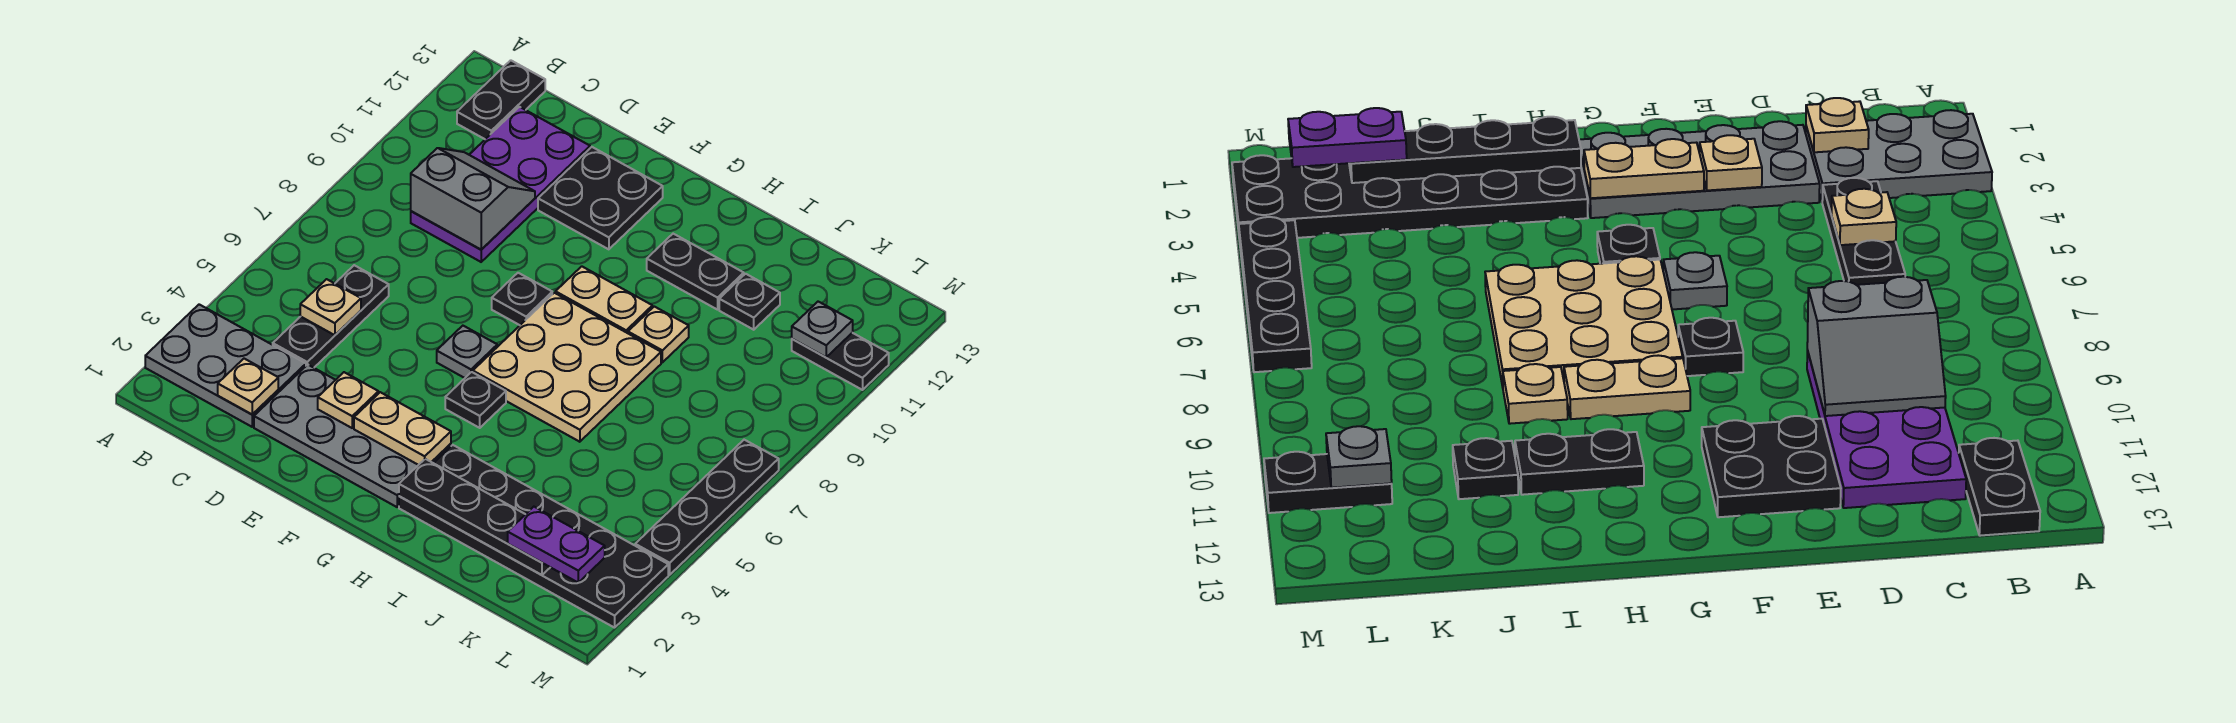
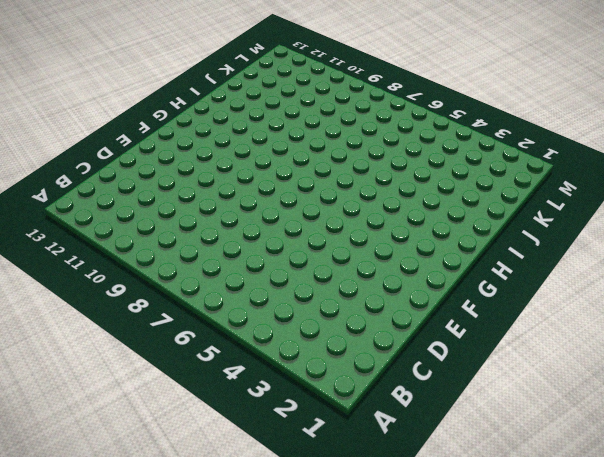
none -> grey 2x3 plate [145,304,306,427]
none -> black 1x2 plate [457,60,545,139]
none -> black 1x3 plate [273,265,389,368]

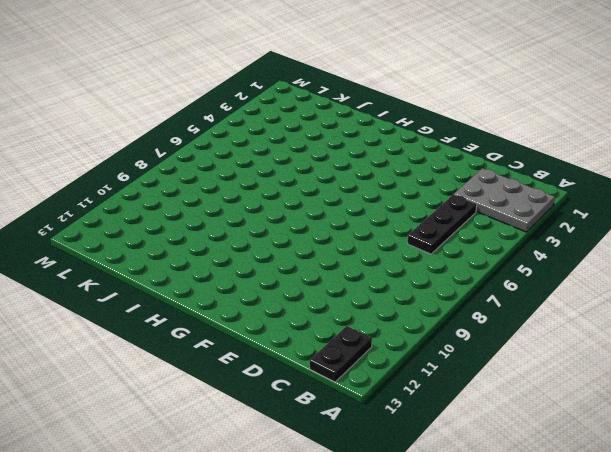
none -> purple 2x4 plate [411,107,590,262]
none -> grey 2x4 plate [254,365,451,507]
none -> black 2x2 plate [538,147,663,249]

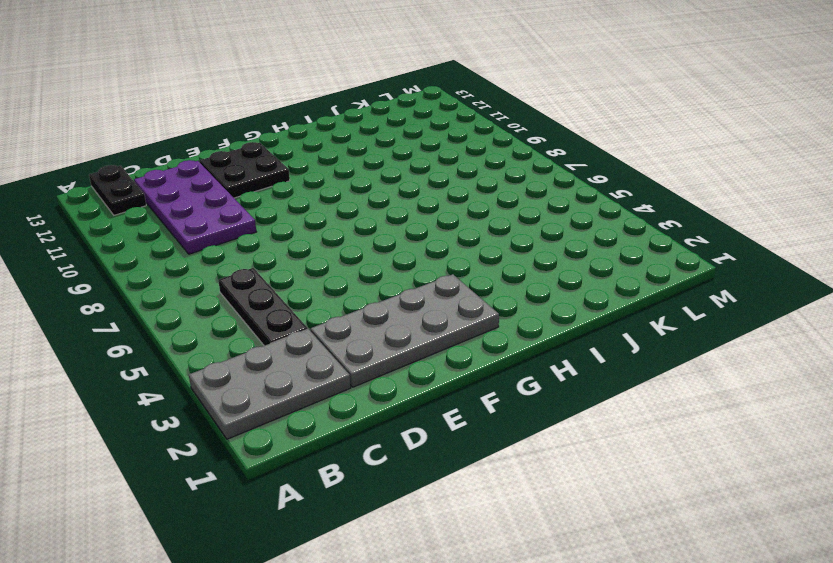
none -> grey 1x1 plate [437,326,497,378]
none -> black 1x1 plate [492,273,552,325]
none -> black 1x1 plate [445,372,506,428]

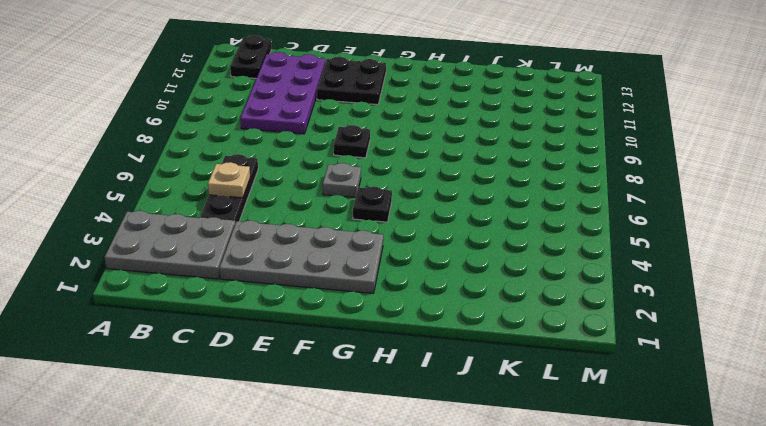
none -> tan 3x3 plate [473,293,661,442]
none -> tan 1x2 plate [555,266,652,333]
none -> black 2x6 plate [399,445,668,628]

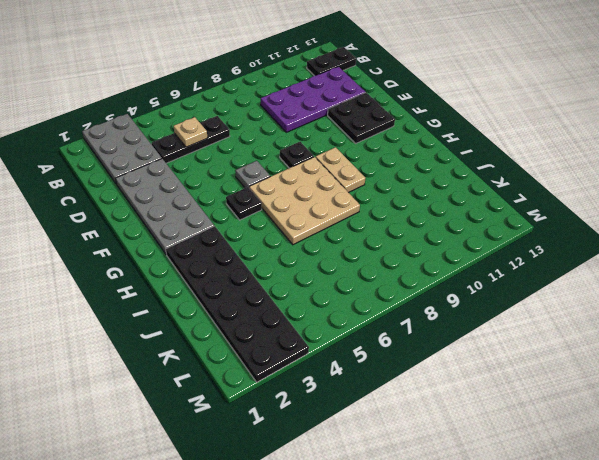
none -> black 1x2 plate [647,234,744,310]
none -> tan 1x1 plate [628,306,689,362]
none -> black 1x1 plate [719,274,780,330]

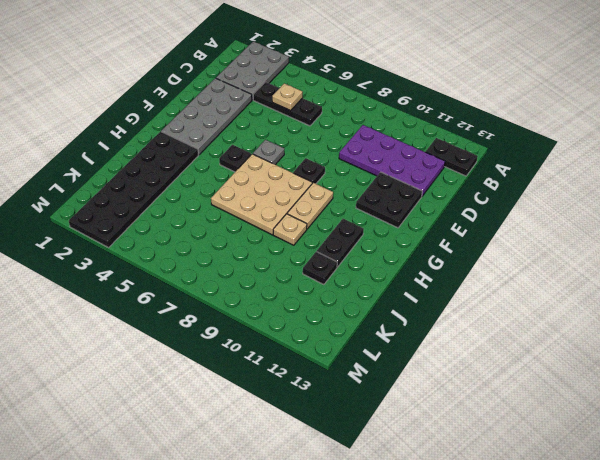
none -> black 1x2 plate [792,333,889,390]
none -> black 1x4 plate [635,440,779,575]
none -> tan 1x1 plate [218,359,278,414]

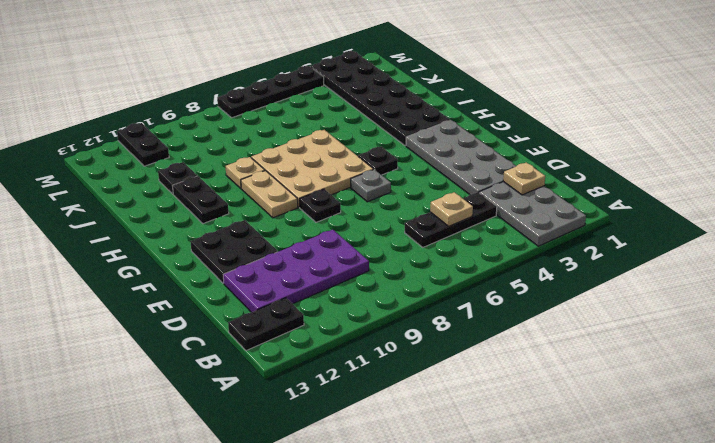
none -> grey 2x2 slope [411,148,535,250]
none -> tan 1x1 plate [318,372,378,428]
none -> tan 1x2 plate [354,392,451,465]

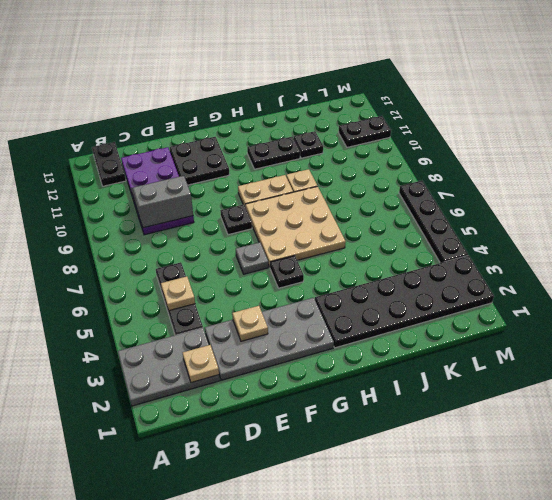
none -> tan 1x2 plate [354,392,451,465]
none -> black 1x4 plate [399,459,550,575]
none -> grey 1x1 plate [792,302,853,357]

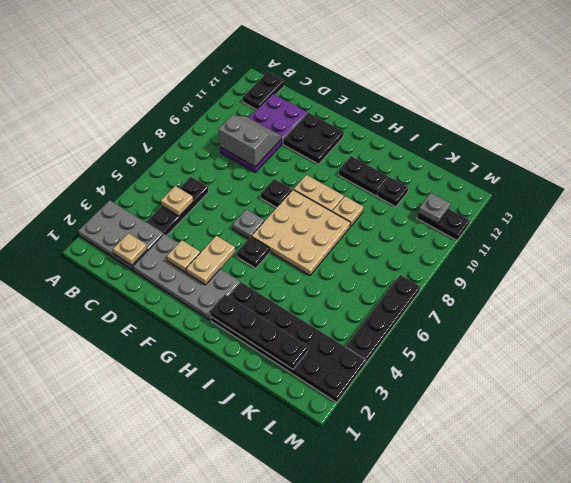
tan 1x2 plate [186,236,235,285] -> tan 1x2 plate turned to [354,392,451,465]
none -> purple 1x2 plate [508,507,605,583]

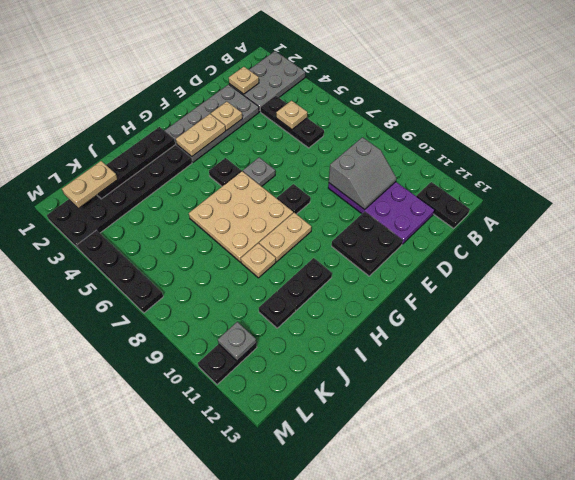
tan 1x2 plate [62,161,118,208] -> purple 1x2 plate [508,507,605,583]

